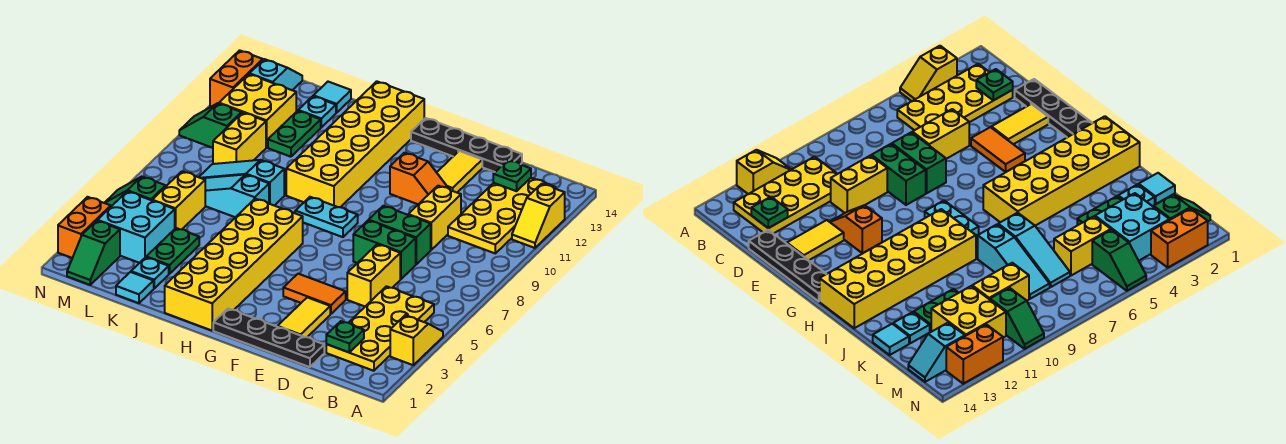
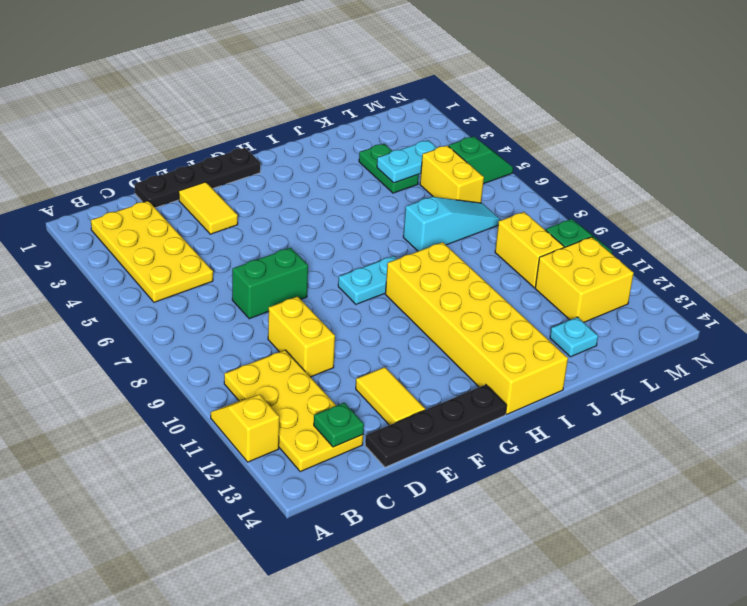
cyan 1x2 plate [377,140,437,183] -> none
none -> yellow 1x2 slope [390,315,443,365]
none -> yellow 1x2 brick [347,244,400,306]
none -> green 1x2 brick [369,206,431,264]
none -> orange 1x2 tile [283,274,346,314]

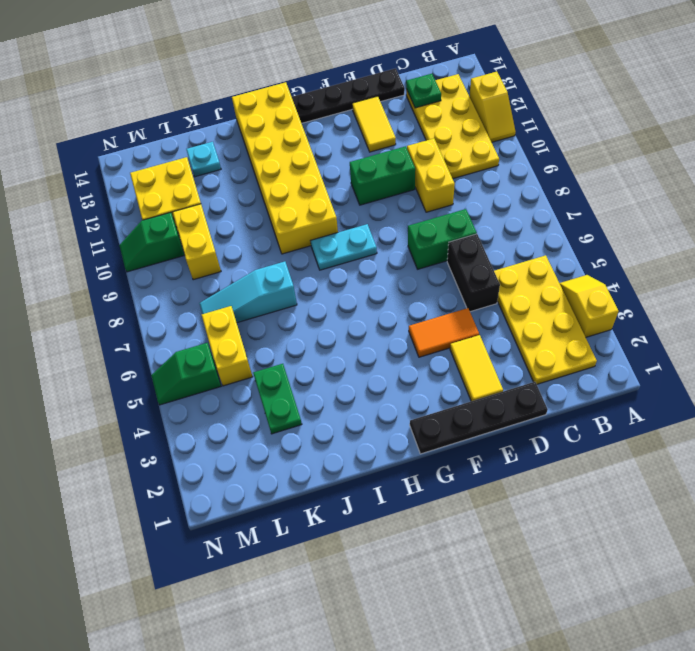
black 1x2 brick [447,234,500,312] -> yellow 1x2 brick [347,244,400,306]
green 1x2 brick [350,146,415,205] -> green 1x2 brick moved to [369,206,431,264]
none -> orange 1x2 slope [390,153,448,204]
none -> yellow 2x6 brick [165,199,303,330]
none -> cyan 1x3 slope [199,160,284,206]
none -> cyan 1x1 tile [116,272,154,303]

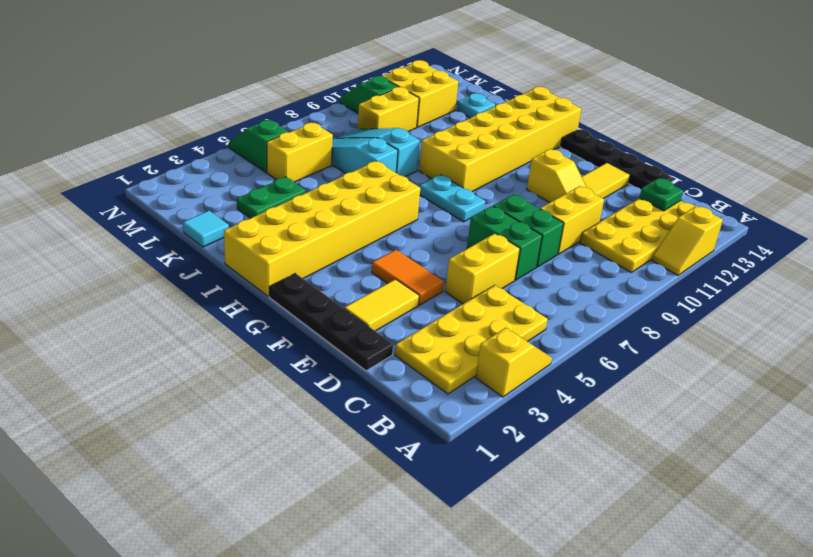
yellow 1x2 slope [527,149,586,202] -> orange 1x2 slope [390,153,448,204]
none -> cyan 1x1 plate [131,257,169,288]
none -> green 1x2 plate [268,111,321,157]
none -> cyan 1x1 tile [313,82,351,113]
none -> cyan 2x2 brick [97,191,175,263]

